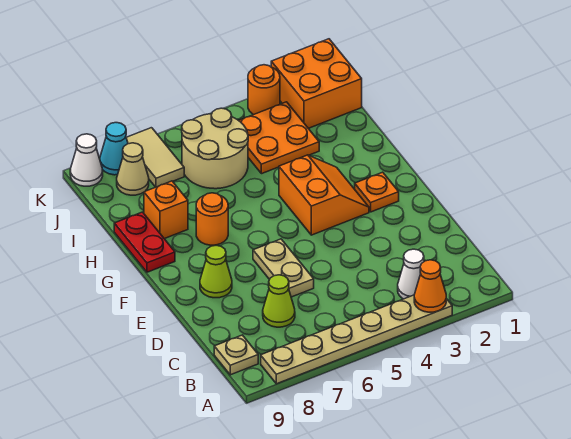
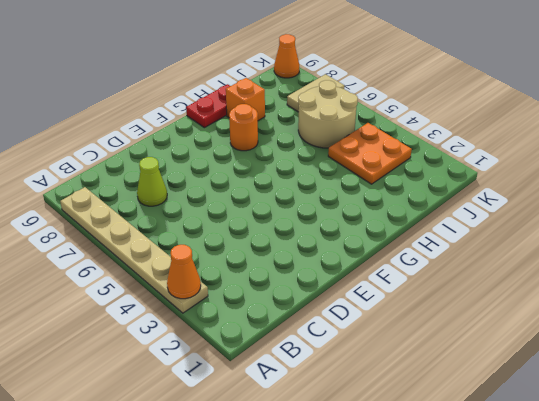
orange 1x1 cone [274,34,299,78] -> white 1x1 cone [70,134,103,186]
none -> white 1x1 cone [398,249,424,299]
none -> tan 1x1 plate [214,335,258,375]
none -> tan 1x2 plate [253,239,314,297]

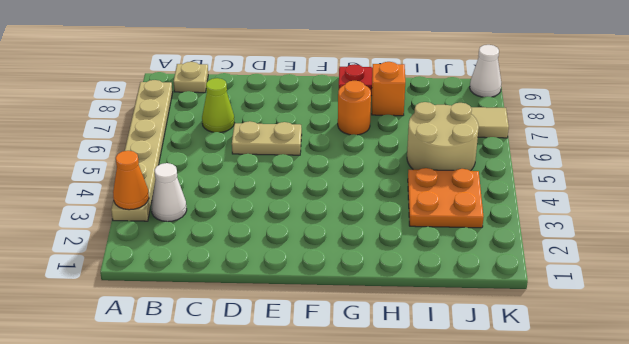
none -> lime 1x1 cone [200,245,232,298]
none -> orange 1x1 plate [355,172,399,212]
none -> orange 2x2 slope [279,155,369,235]

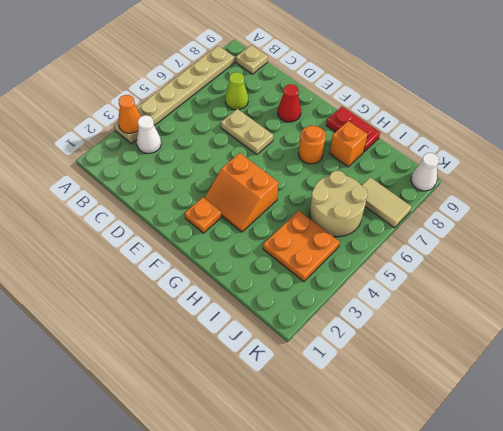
red 1x1 cone [278,84,301,122] -> lime 1x1 cone [200,245,232,298]
none -> orange 2x2 brick [271,39,362,128]
none -> tan 1x1 cone [117,143,149,195]
none -> orange 1x1 round brick [248,65,280,115]

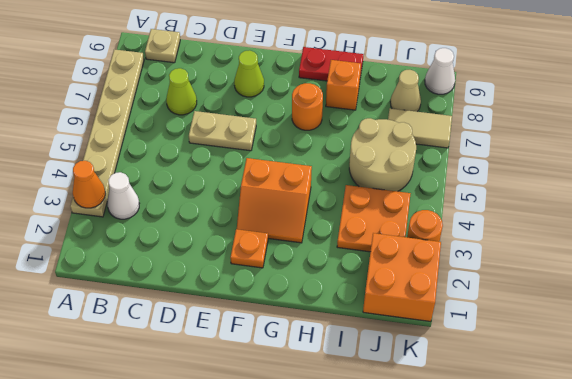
none -> cyan 1x1 cone [100,123,128,175]

